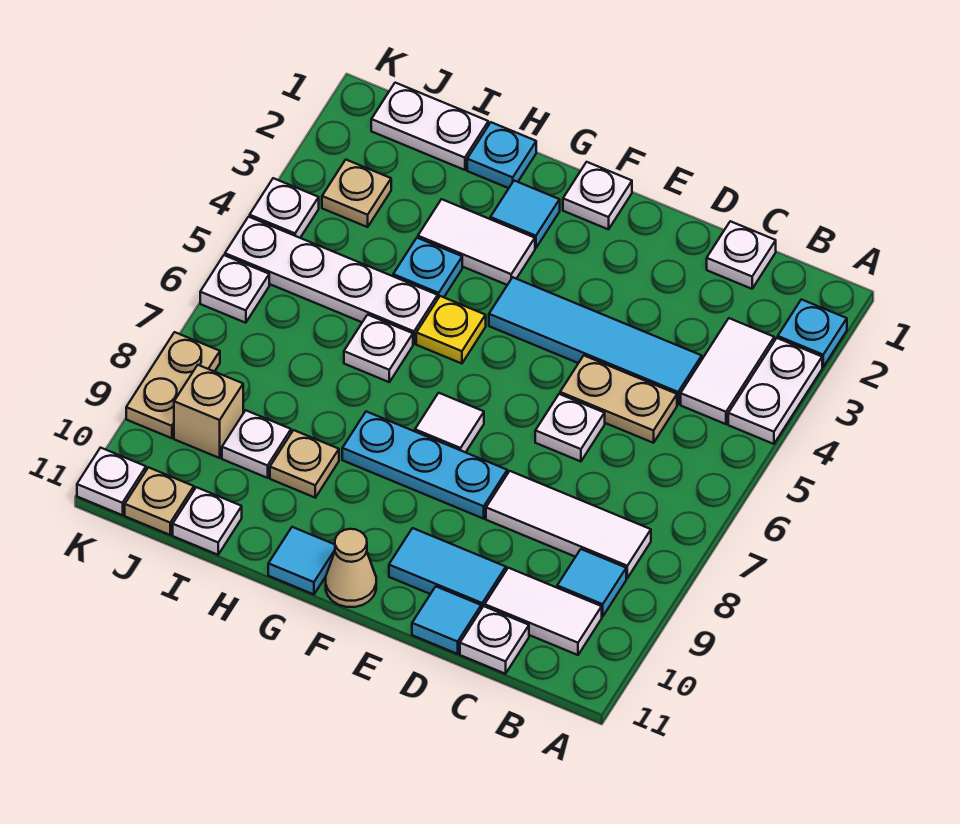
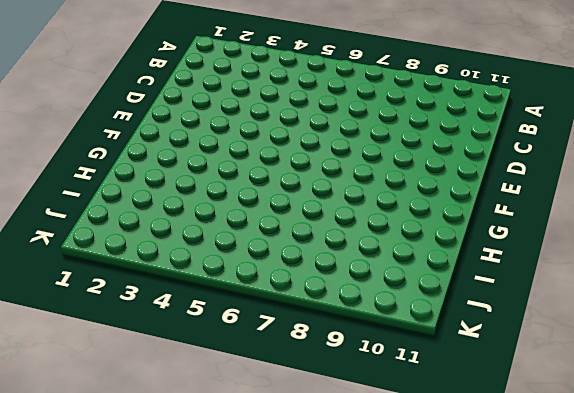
none -> cyan 1x1 plate [778,299,847,367]
none -> white 1x2 plate [728,338,822,444]
none -> white 1x2 tile [681,318,774,424]
none -> white 1x3 tile [486,471,651,578]

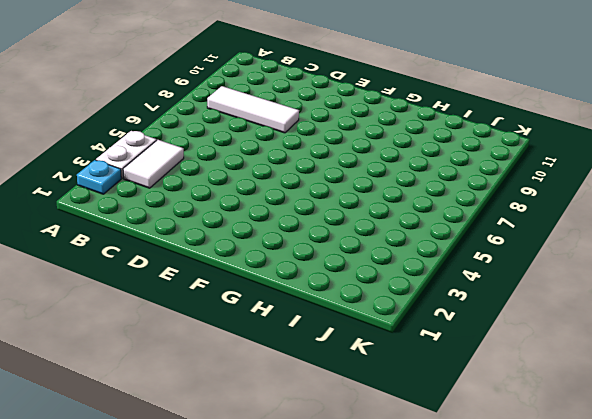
none -> cyan 1x1 tile [557,549,626,617]
none -> white 1x2 tile [485,568,602,655]
none -> white 1x1 plate [707,221,776,289]
none -> cyan 1x4 tile [489,277,702,404]

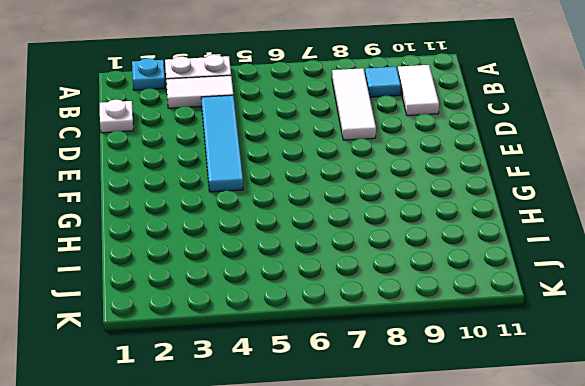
none -> tan 1x2 plate [560,356,677,443]
none -> white 1x1 plate [460,606,529,674]
none -> white 1x1 plate [535,394,605,462]
none -> cyan 1x2 tile [389,528,506,609]

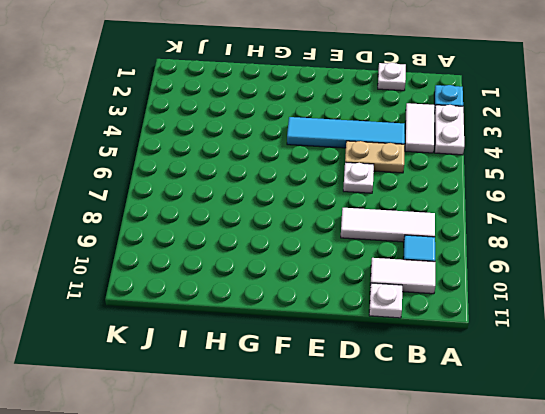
none -> cyan 1x2 tile [389,528,506,609]
none -> cyan 1x1 tile [412,587,481,654]
none -> cyan 1x3 plate [342,412,507,519]
none -> white 1x1 plate [563,162,632,229]

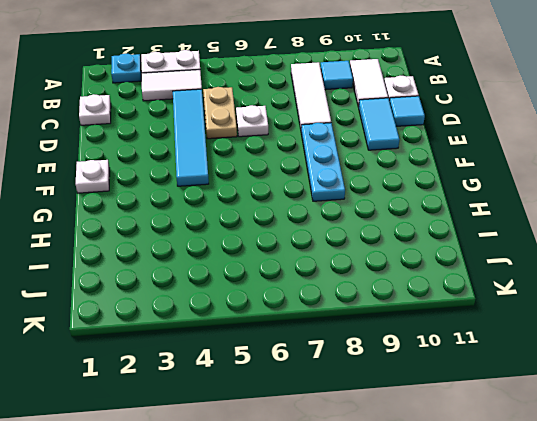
none -> white 1x1 tile [415,393,484,452]
none -> tan 1x1 cone [326,529,376,607]
none -> cyan 1x1 tile [490,181,560,248]
none -> white 1x2 tile [418,199,535,285]

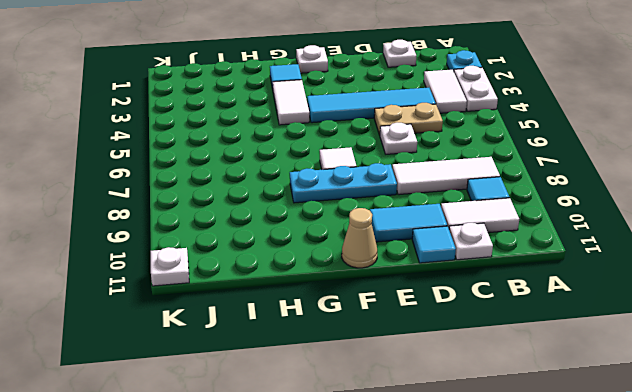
white 1x2 tile [273,80,309,125] -> white 1x2 tile turned to [418,199,535,285]
none -> yellow 1x1 plate [416,296,486,364]
none -> cyan 1x1 tile [268,527,335,594]
none -> cyan 1x1 plate [467,122,536,188]
none -> cyan 1x1 plate [393,238,462,298]

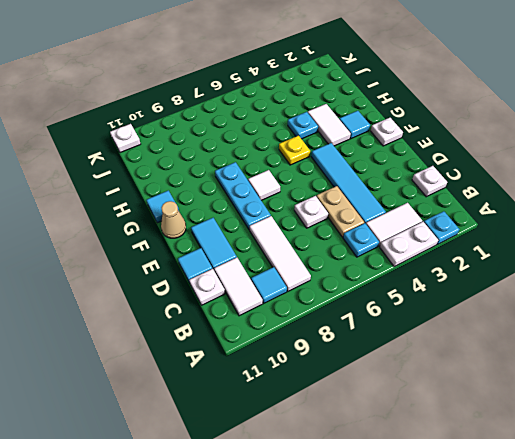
cyan 1x1 plate [343,223,379,257] -> cyan 1x1 plate moved to [467,122,536,188]
none -> white 1x4 plate [225,217,438,344]
none -> white 1x1 plate [344,315,413,382]
none -> tan 1x1 plate [270,430,339,498]
none -> white 1x2 plate [371,83,488,170]

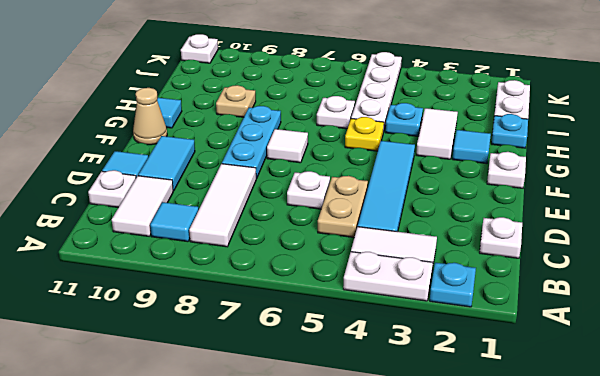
none -> white 1x1 plate [222,410,291,478]
none -> white 1x1 plate [173,487,242,555]
none -> tan 1x1 plate [322,160,391,227]
none -> tan 1x1 brick [174,365,243,458]

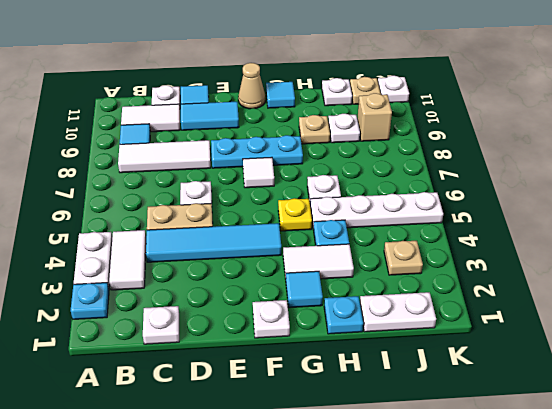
none -> white 1x1 plate [250,178,319,238]
none -> white 1x1 plate [200,255,269,323]
none -> tan 1x2 plate [126,332,220,438]

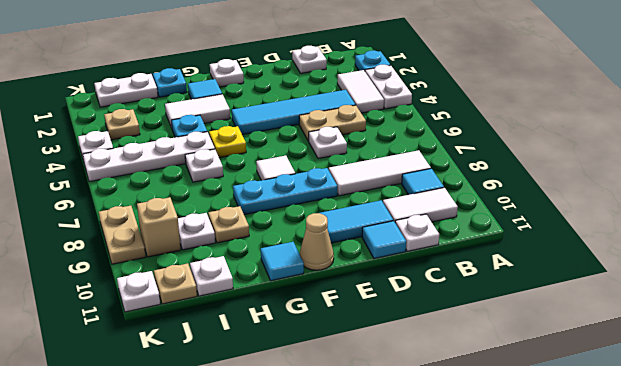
none -> white 1x1 plate [200,255,269,323]

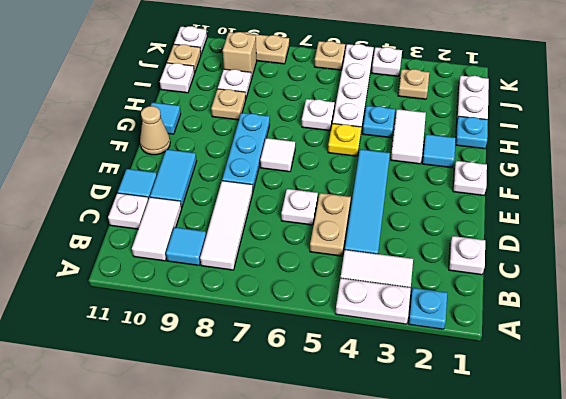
tan 1x1 plate [314,41,345,70] -> white 1x1 plate [200,255,269,323]

